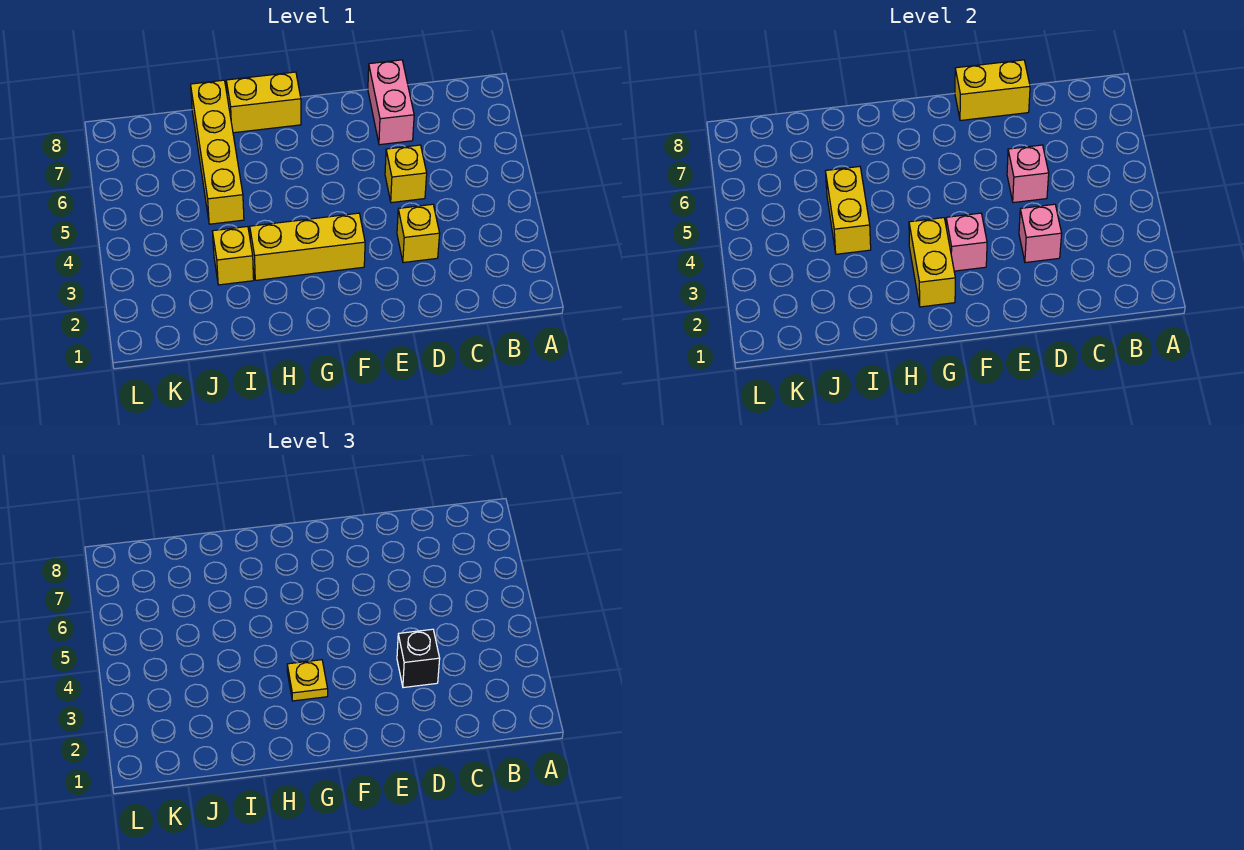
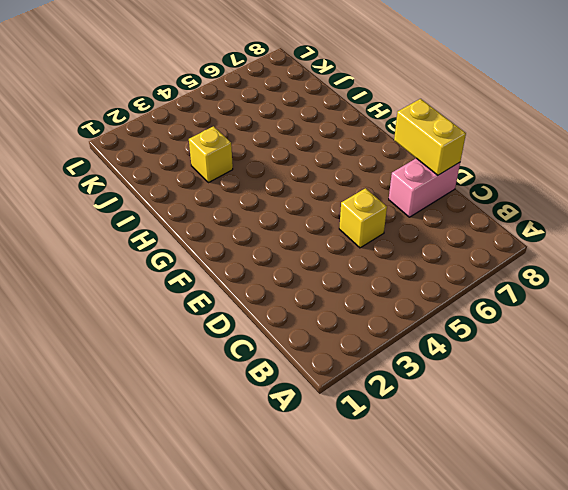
none -> yellow 1x1 brick [397,204,440,263]
none -> yellow 1x3 brick [250,213,365,280]
none -> yellow 1x2 brick [226,72,301,133]

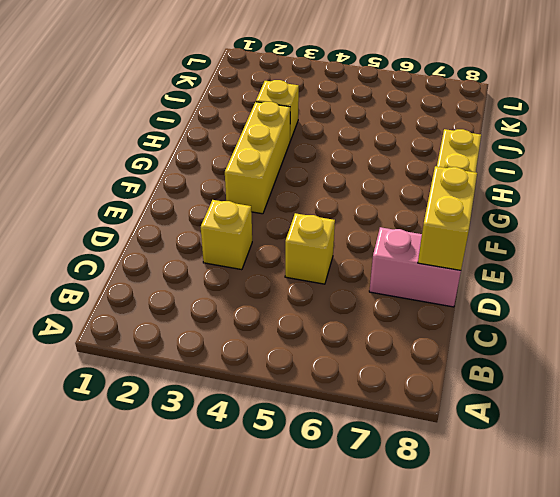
none -> yellow 1x4 brick [191,80,244,224]
none -> pink 1x1 brick [1019,204,1062,263]
none -> pink 1x1 brick [1007,145,1049,203]

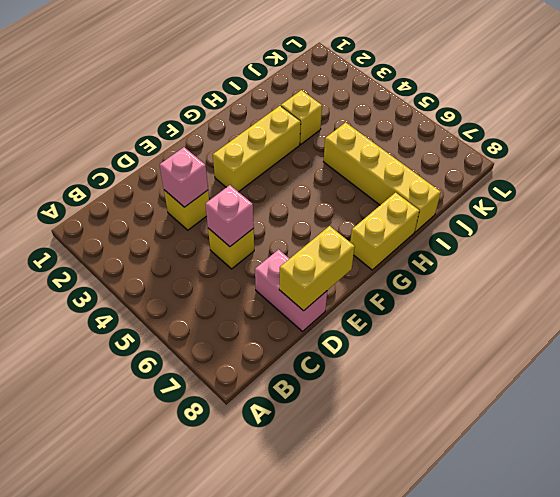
none -> pink 1x1 brick [946,213,987,271]
none -> yellow 1x2 brick [909,218,955,307]
none -> yellow 1x2 brick [826,167,871,254]

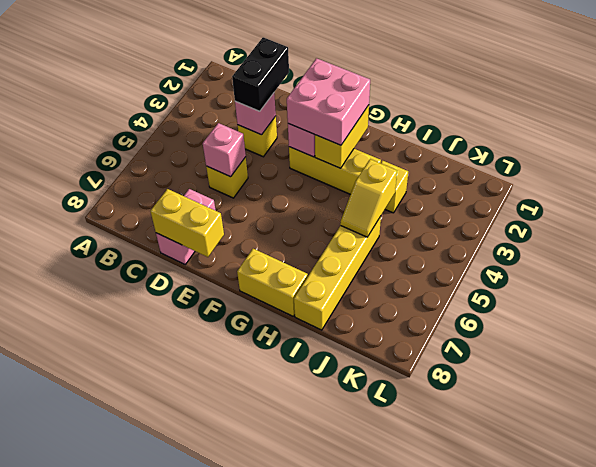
black 1x2 brick [232,37,289,111] -> black 1x1 brick [397,629,440,688]
pink 2x2 brick [287,58,370,145] -> yellow 1x1 plate [287,660,328,701]
yellow 1x2 slope [340,159,397,237] -> yellow 1x2 brick [826,167,871,254]

